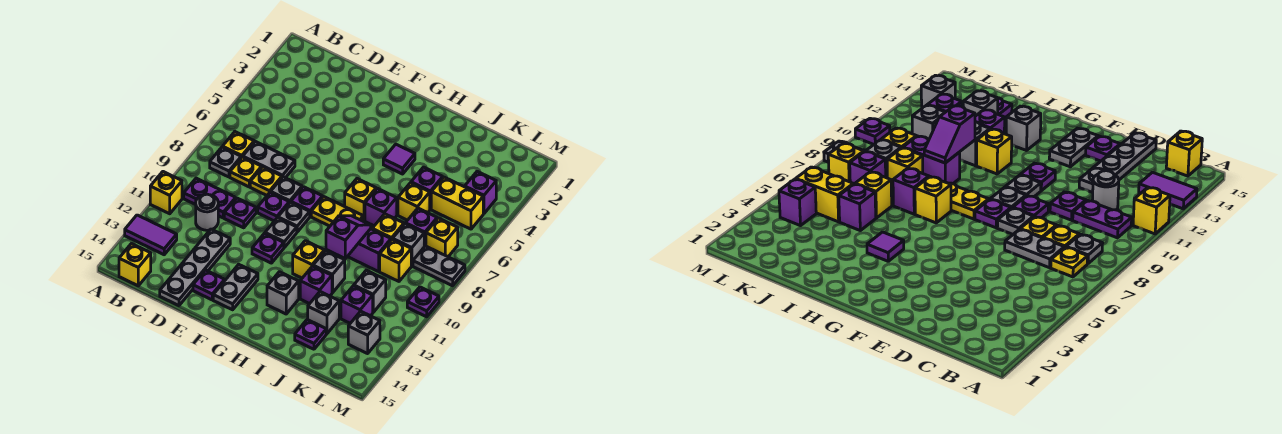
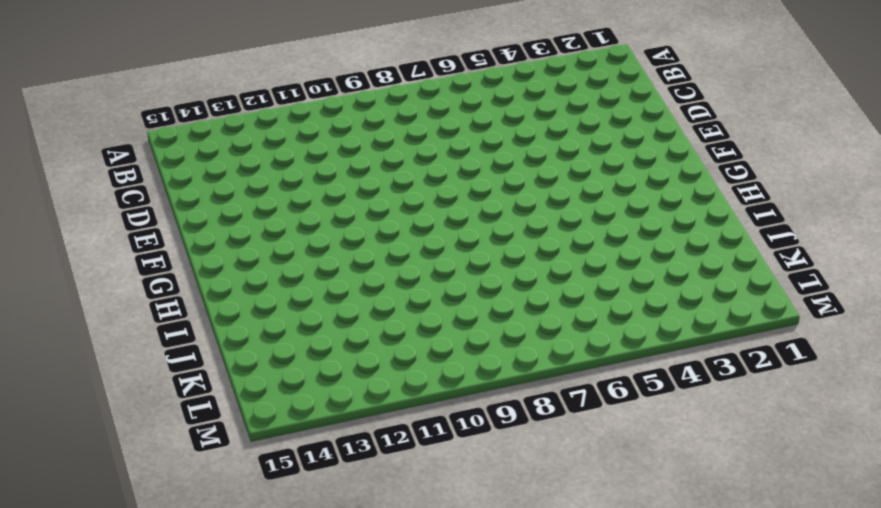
none -> yellow 1x1 brick [150,172,182,214]
none -> purple 1x2 tile [125,215,177,255]
none -> yellow 1x1 plate [223,132,254,158]
none -> grey 1x1 plate [210,147,241,177]

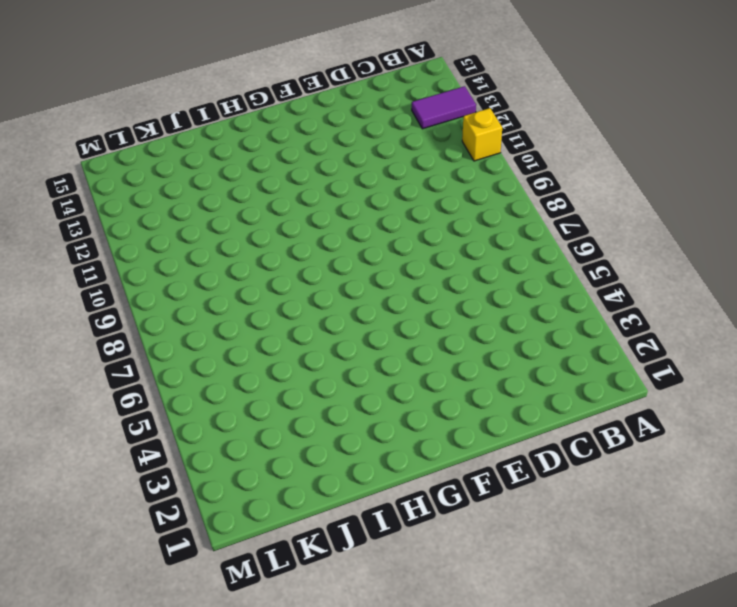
none -> yellow 1x1 plate [223,132,254,158]
none -> grey 1x1 plate [210,147,241,177]
none -> purple 1x2 plate [184,178,236,218]
none -> yellow 1x1 brick [119,244,151,286]

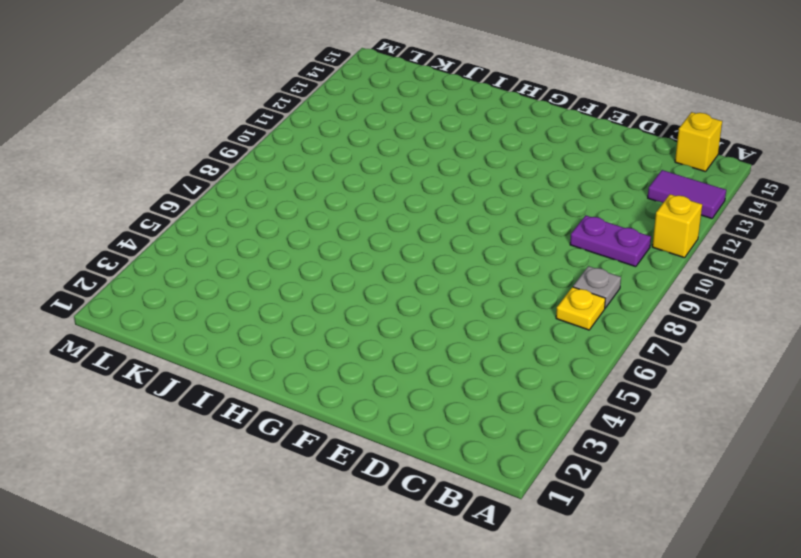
none -> grey 1x2 plate [243,141,295,178]
none -> yellow 1x1 plate [230,157,262,187]
none -> grey 1x1 round brick [196,194,218,230]
none -> yellow 1x1 plate [250,167,282,195]

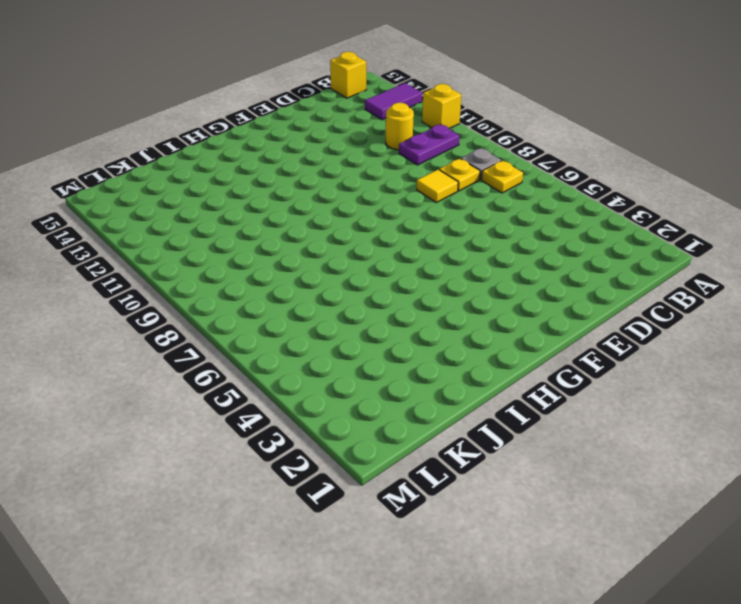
yellow 1x1 round brick [386,103,414,150] -> grey 1x1 round brick [196,194,218,230]
yellow 1x1 tile [417,170,458,202] -> yellow 1x1 plate [250,167,282,195]
none -> grey 1x2 plate [243,141,295,178]
none -> purple 1x1 plate [224,198,256,228]
none -> grey 1x4 plate [160,229,230,306]
none -> grey 1x1 plate [271,177,302,203]

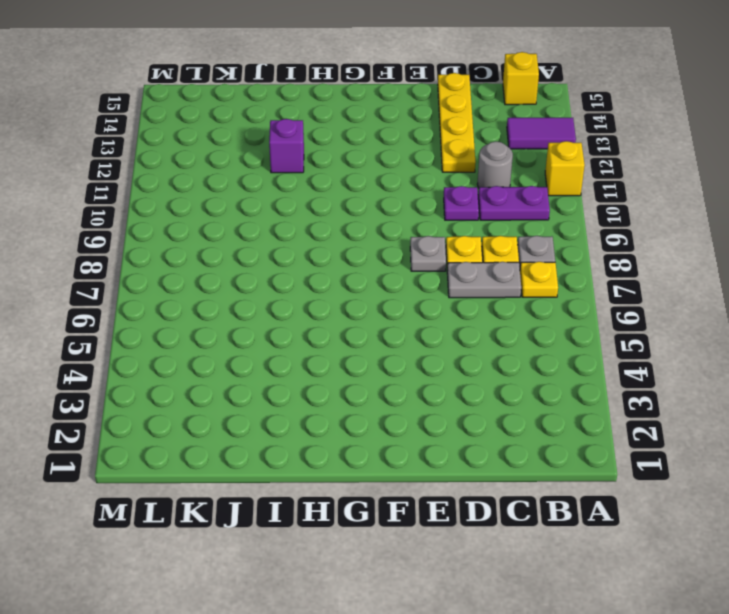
yellow 1x4 plate [438,73,476,172] -> grey 1x4 plate [160,229,230,306]
none -> purple 1x1 plate [258,192,289,221]
none -> purple 1x1 plate [193,270,225,300]
none -> purple 1x1 plate [291,187,323,216]
none -> grey 1x1 plate [278,202,310,232]

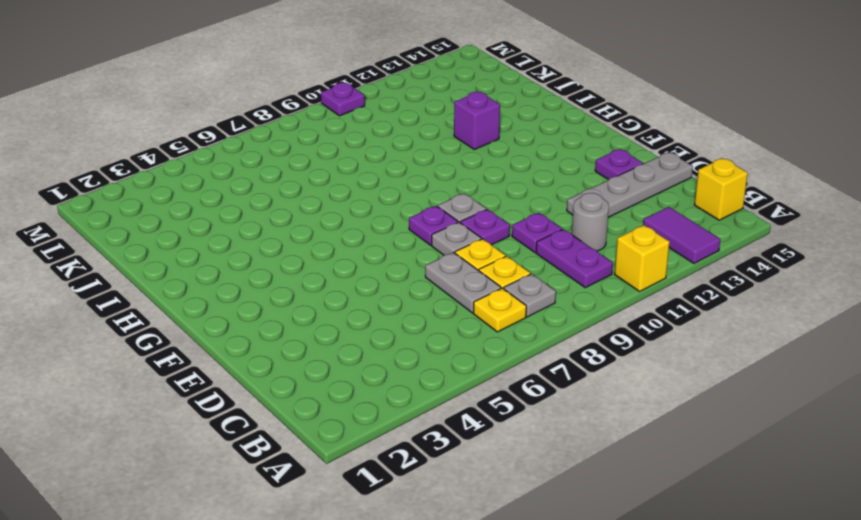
none -> grey 1x1 plate [265,218,297,247]
none -> purple 1x1 plate [252,233,284,263]
none -> grey 1x2 plate [213,264,258,310]
none -> yellow 1x2 plate [311,197,363,226]

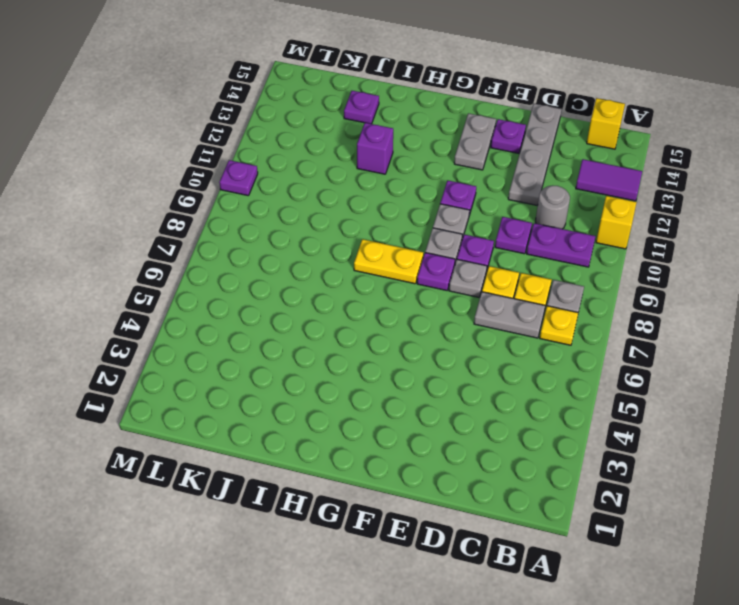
none -> purple 1x1 tile [383,144,415,174]
none -> yellow 1x1 brick [345,179,376,221]
none -> yellow 1x1 brick [293,241,324,278]
none -> grey 1x1 brick [267,272,299,314]

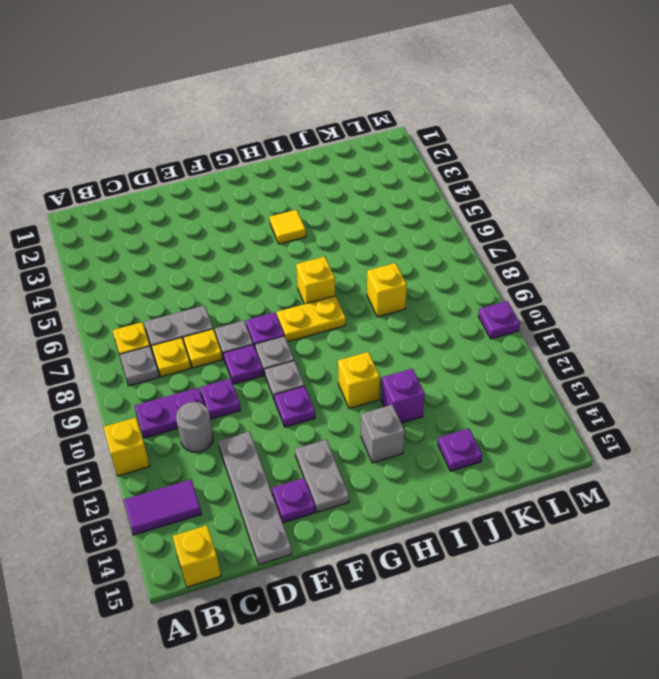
yellow 1x1 tile [270,210,306,244] -> purple 1x1 tile [383,144,415,174]
none -> purple 1x1 brick [365,188,397,226]
none -> purple 1x2 brick [347,229,391,272]
none -> grey 1x1 brick [313,251,345,293]
none -> purple 1x1 brick [411,167,443,209]

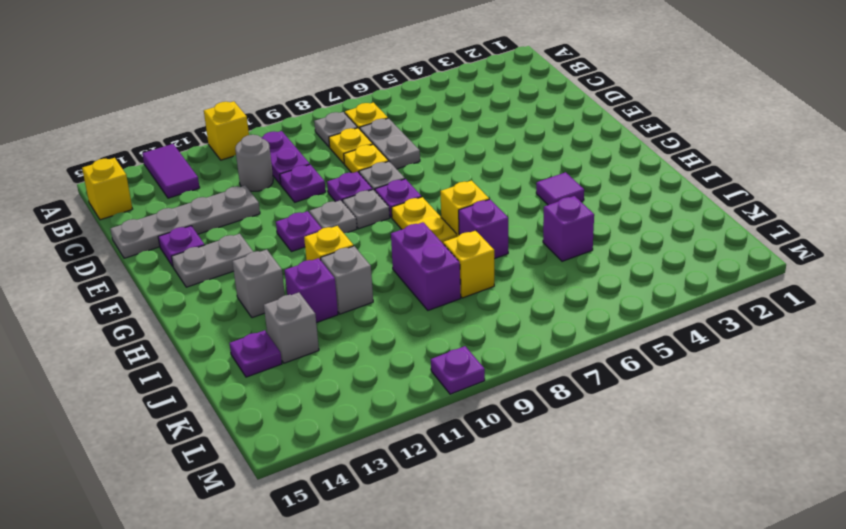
none -> yellow 1x1 brick [398,183,430,220]
none -> yellow 1x2 brick [431,177,483,229]
none -> purple 1x1 brick [406,208,437,247]
none -> grey 1x1 brick [393,224,424,266]

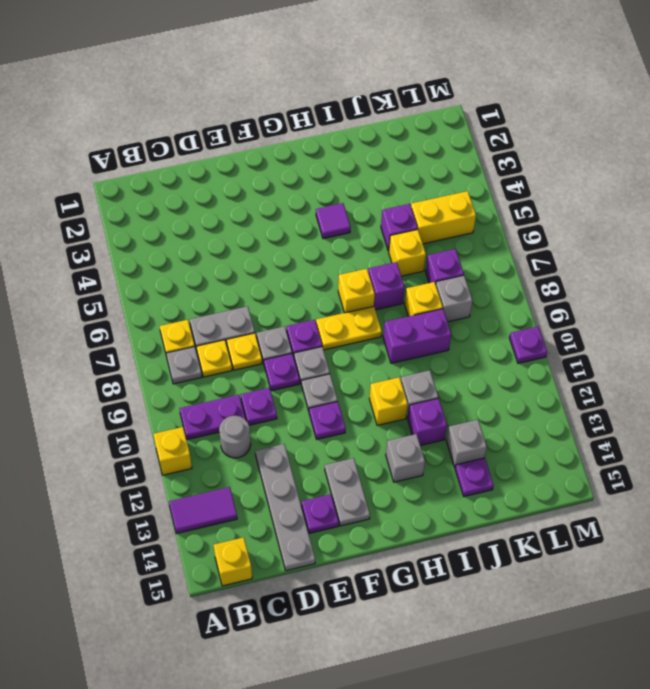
none -> yellow 1x1 brick [380,239,411,281]
none -> grey 1x1 brick [354,270,386,312]
none -> purple 1x1 brick [341,286,373,323]
none -> purple 1x1 brick [465,171,496,214]

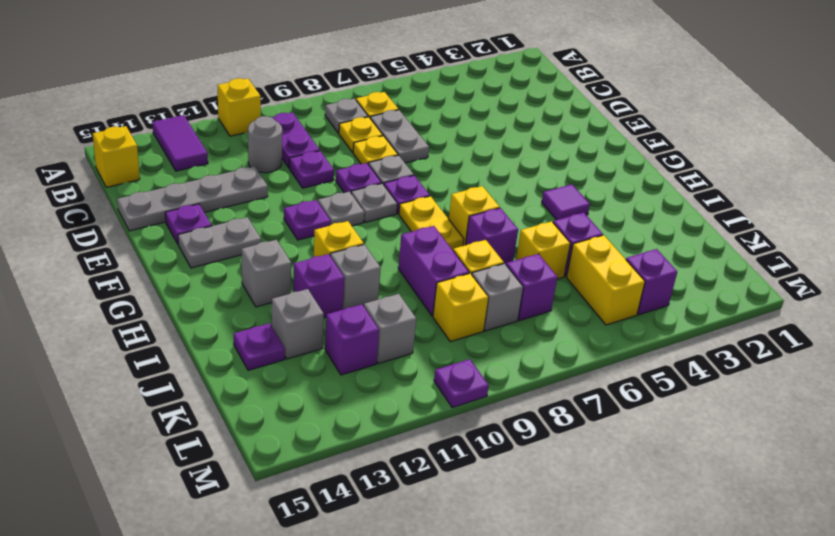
none -> yellow 1x1 brick [426,218,458,257]
none -> grey 1x2 plate [413,246,465,286]
none -> grey 1x1 brick [348,311,380,354]
none -> purple 1x2 slope [326,216,371,258]

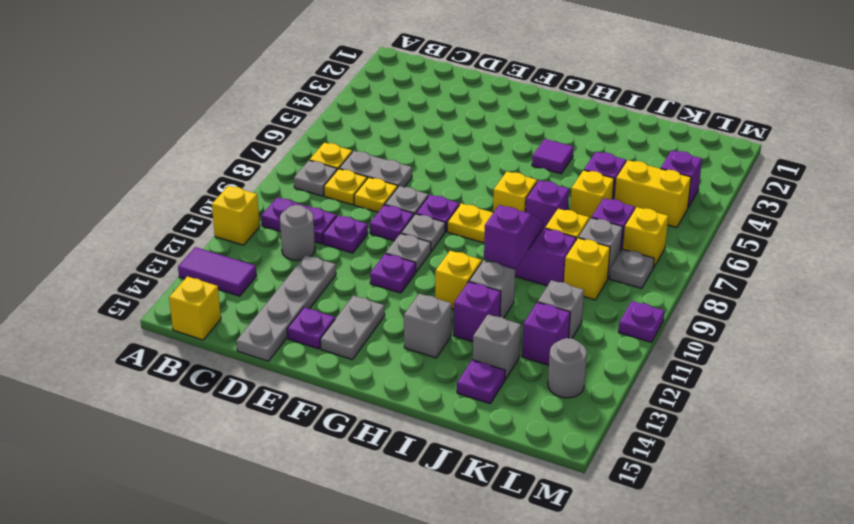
grey 1x1 plate [610,249,654,289] -> grey 1x2 plate [413,246,465,286]
grey 1x1 round brick [548,338,587,398] -> grey 1x1 brick [348,311,380,354]

